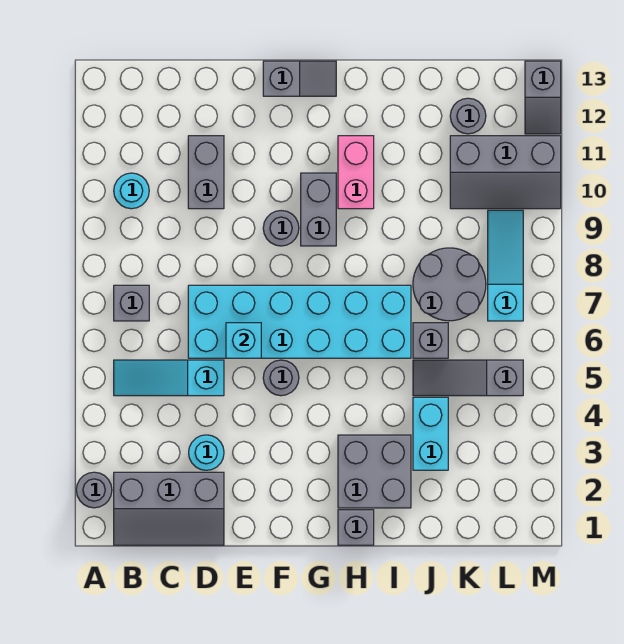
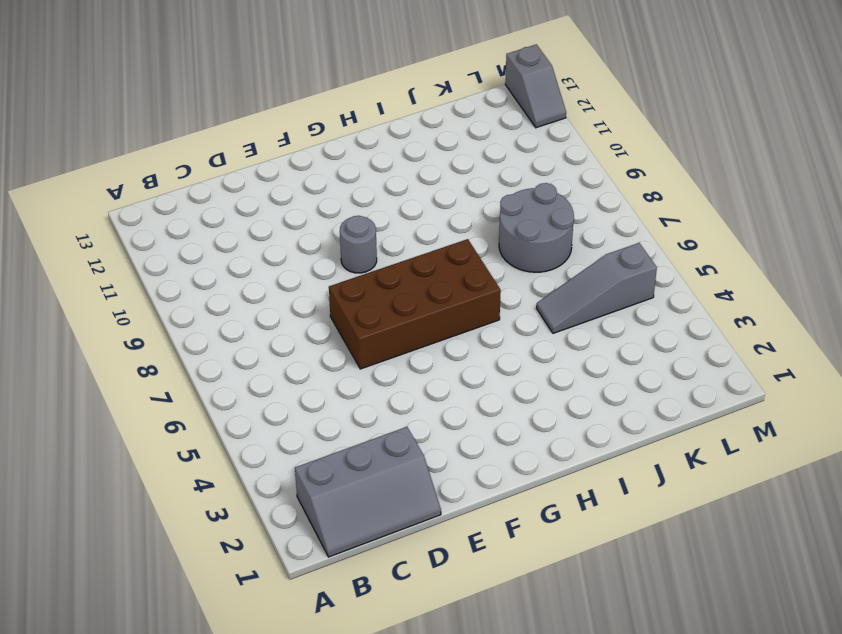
brown 2x4 brick [329,239,501,369] -> cyan 2x6 brick [188,285,411,358]
none -> grey 1x1 round brick [76,472,112,508]
none -> cyan 1x3 slope [114,360,224,396]
none -> grey 1x1 brick [114,285,149,321]

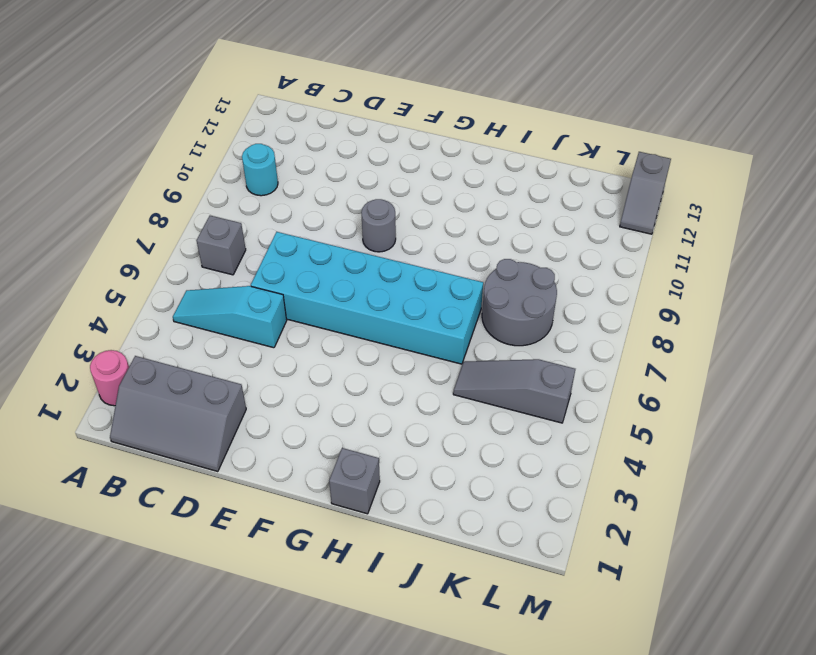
pink 1x1 round brick [90,350,129,406] -> grey 1x1 round brick [76,472,112,508]
none -> cyan 1x1 round brick [189,435,224,470]
none -> grey 1x2 brick [188,136,224,209]
none -> grey 1x1 round brick [263,360,299,396]

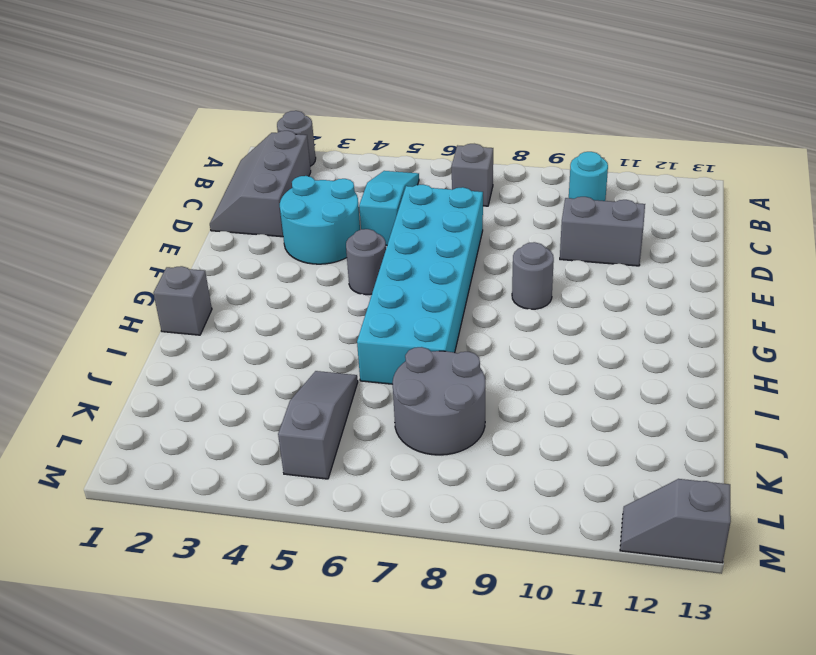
cyan 2x2 round brick [280,176,360,264] -> cyan 1x1 round brick [189,435,224,470]
none -> grey 1x2 slope [263,61,336,96]
none -> grey 1x2 brick [301,173,336,246]
none -> grey 2x2 brick [338,435,411,508]

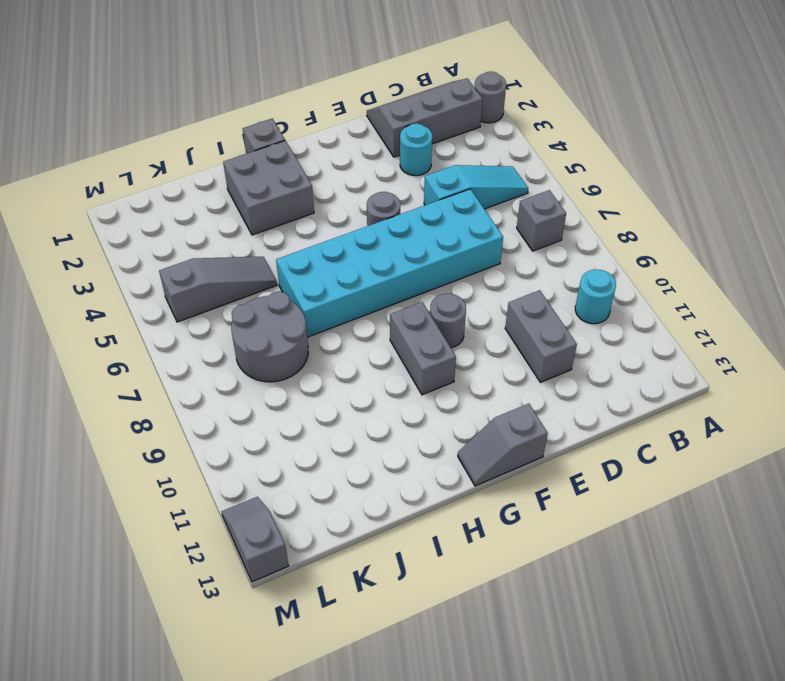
none -> pink 1x2 brick [338,136,374,209]
none -> cyan 1x2 brick [413,397,448,470]
none -> grey 1x1 brick [413,323,448,358]

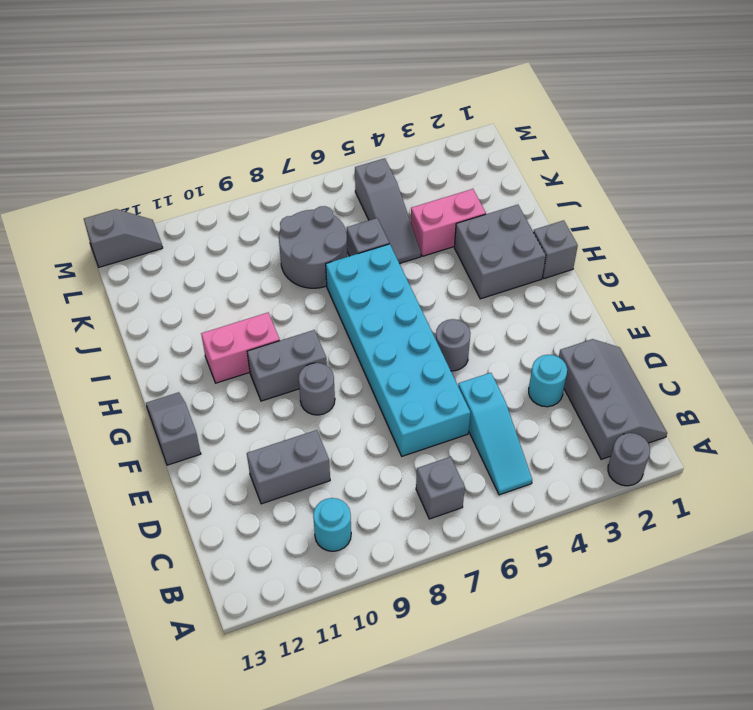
pink 1x2 brick [411,189,486,256] -> cyan 1x2 brick [413,397,448,470]
none -> grey 2x3 slope [450,136,561,209]
none -> grey 1x1 round brick [450,98,486,134]
none -> cyan 1x3 slope [488,210,523,321]

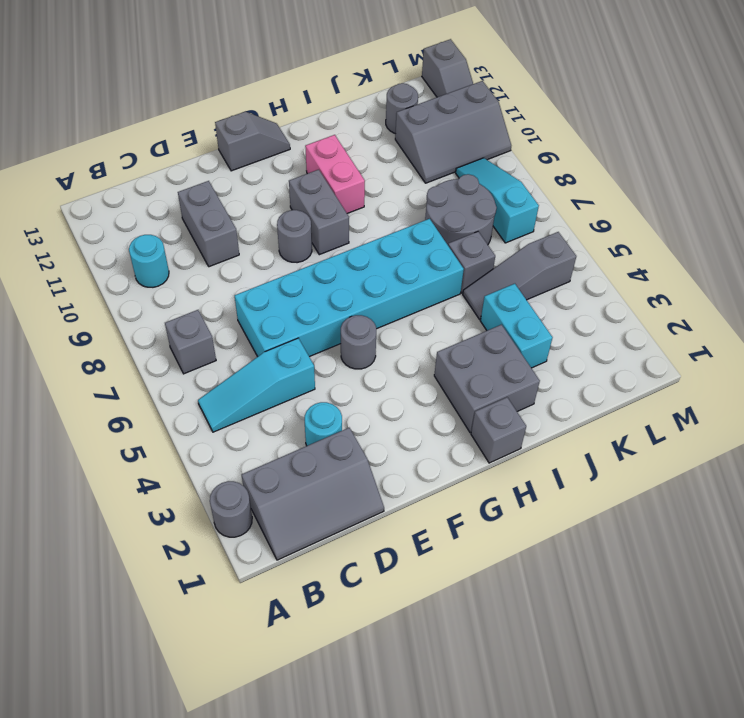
none -> cyan 1x1 brick [226,323,261,358]

